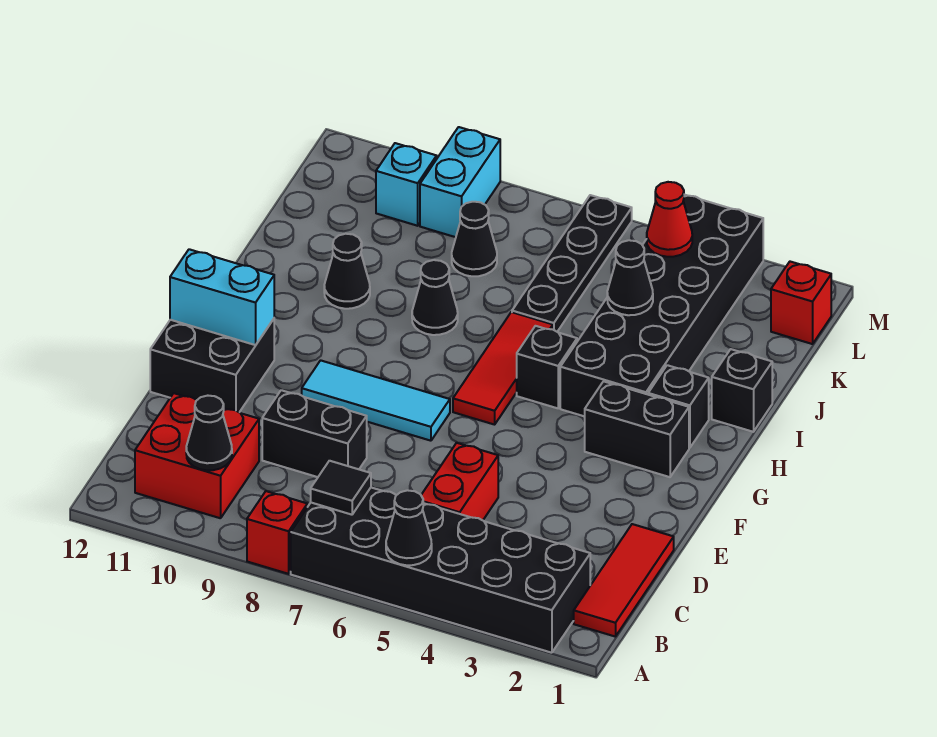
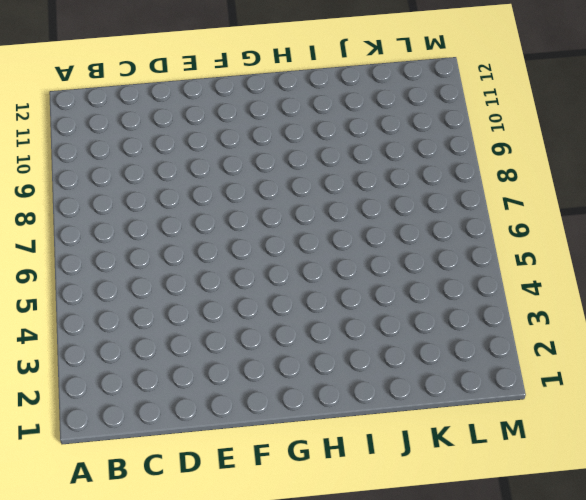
none -> black 2x6 brick [291,488,590,653]
none -> red 1x1 brick [247,491,307,574]
none -> red 1x3 tile [574,524,674,637]

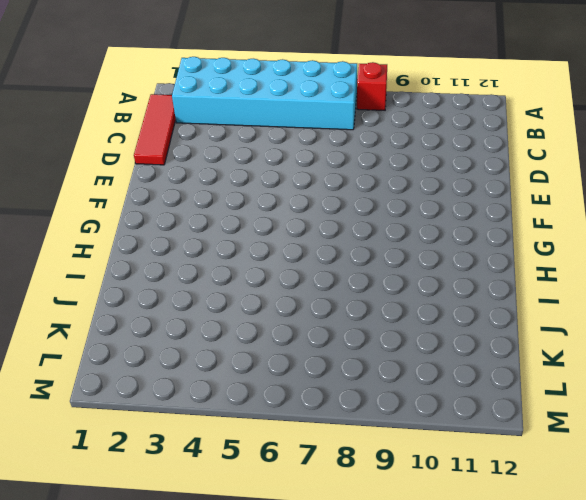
cyan 2x6 brick [172,57,357,130] -> black 2x6 brick [291,488,590,653]
none -> red 2x2 brick [135,393,259,518]
none -> red 1x2 brick [421,443,498,520]
none -> black 1x2 brick [262,390,367,477]

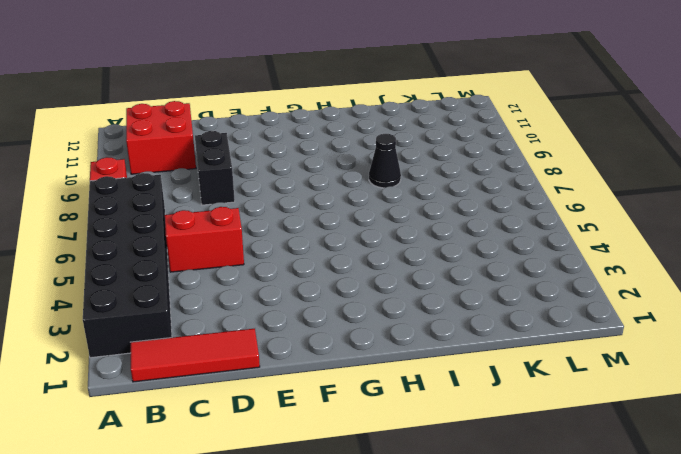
none -> black 2x2 brick [150,319,274,412]
none -> cyan 1x3 tile [302,360,450,441]
none -> black 1x2 brick [585,381,689,477]

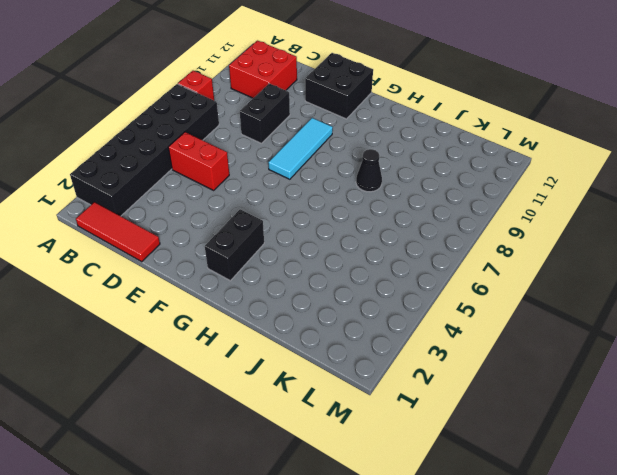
none -> red 1x3 tile [453,312,553,425]
none -> black 1x1 brick [648,365,709,448]
none -> black 2x6 brick [560,195,763,416]

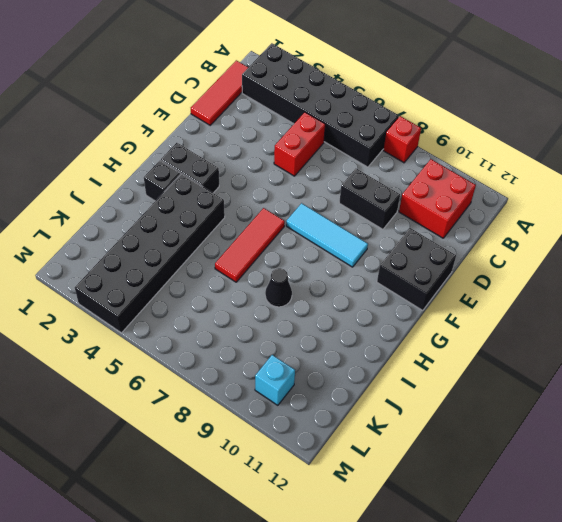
none -> black 1x1 brick [517,326,577,408]
none -> black 1x1 brick [712,349,772,432]
none -> black 1x1 cone [324,234,370,309]

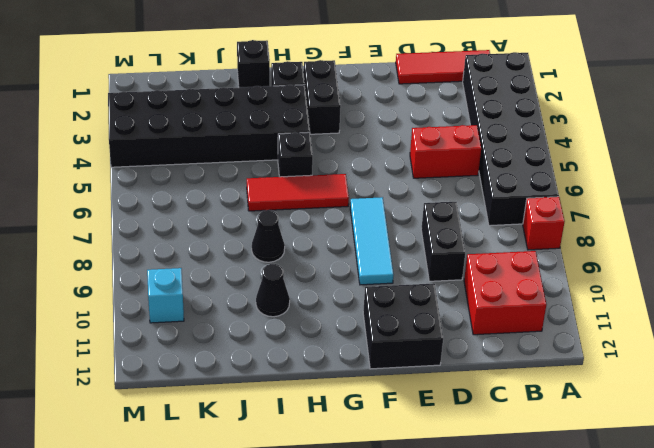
none -> black 1x4 plate [512,195,632,332]
none -> black 1x1 cone [452,202,497,276]
none -> red 1x1 brick [771,262,831,344]

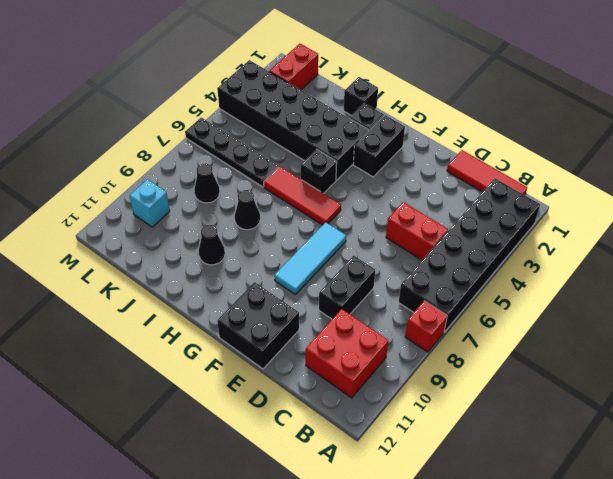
red 1x2 brick [269,44,318,90] -> red 1x1 brick [771,262,831,344]
none -> cyan 1x2 brick [420,127,500,237]
none -> black 1x1 cone [386,490,432,565]
none -> black 1x1 tile [311,461,371,515]

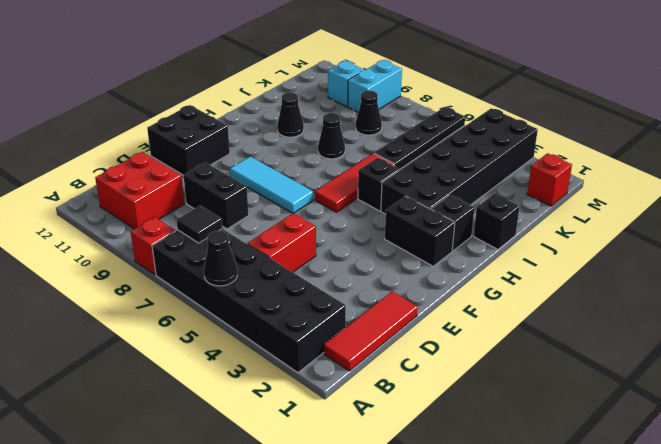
none -> black 1x1 cone [186,396,232,470]
none -> cyan 1x2 brick [170,249,274,345]
none -> black 1x1 cone [607,240,653,315]

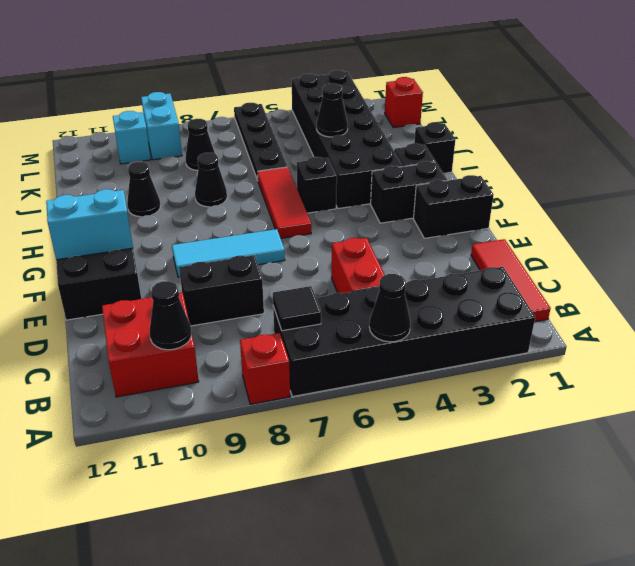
black 1x2 brick [414,175,494,238] -> none
none -> red 1x1 cone [647,182,692,257]

